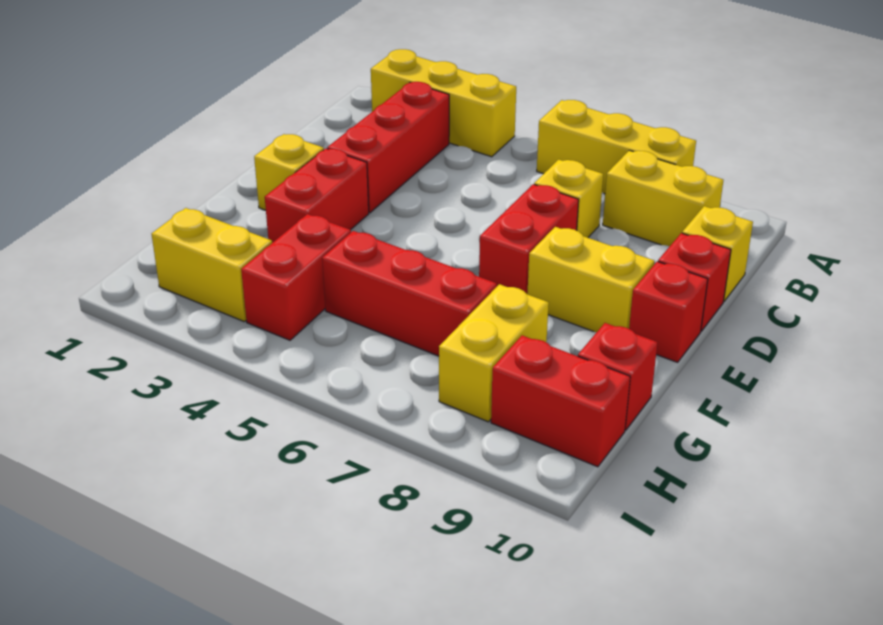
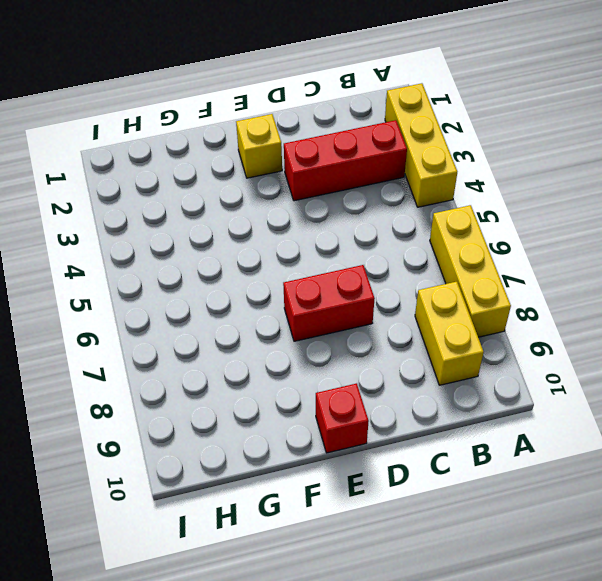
none -> yellow 1x1 brick [534,160,603,238]
none -> yellow 1x1 brick [682,206,753,301]
none -> red 1x1 brick [658,233,731,331]

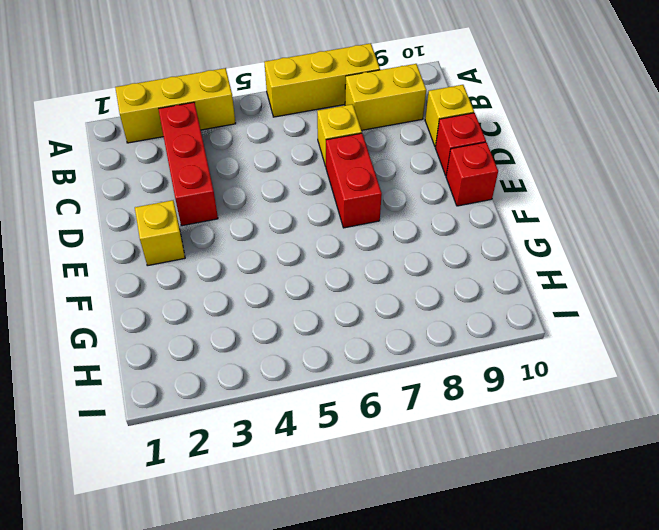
none -> red 1x2 brick [265,149,369,243]
none -> yellow 1x2 brick [527,227,654,332]
none -> red 1x2 brick [241,214,351,340]

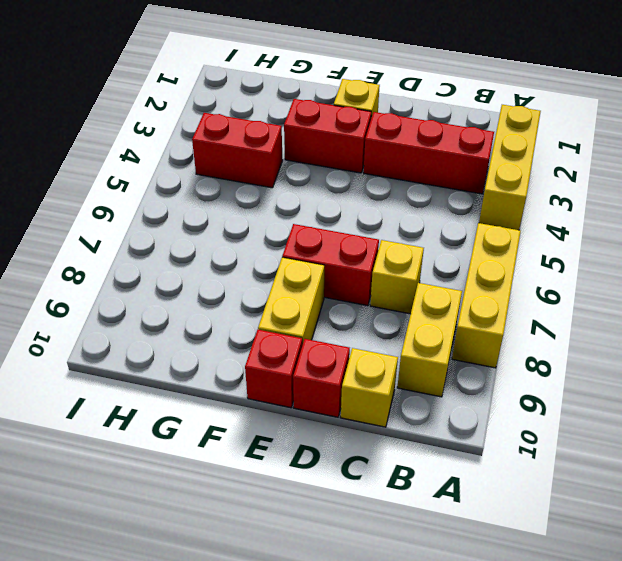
none -> red 1x3 brick [322,231,497,356]
none -> yellow 1x2 brick [439,284,549,422]
none -> red 1x1 brick [578,323,658,430]

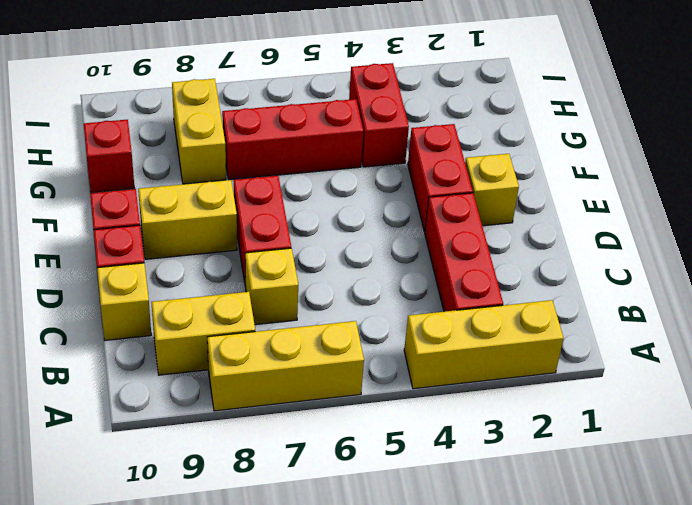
none -> yellow 1x2 brick [152,208,272,322]
none -> red 1x2 brick [491,335,630,467]

